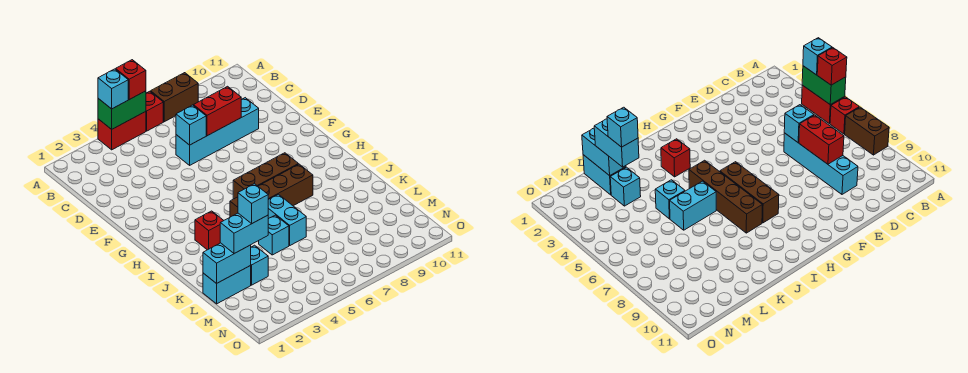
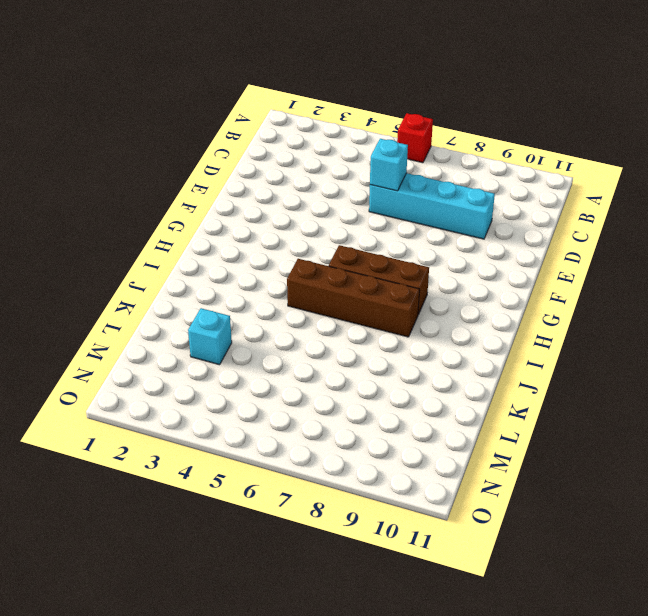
none -> red 1x2 brick [98,112,146,150]
none -> brown 1x2 brick [151,73,198,122]
none -> red 1x1 brick [195,211,224,250]

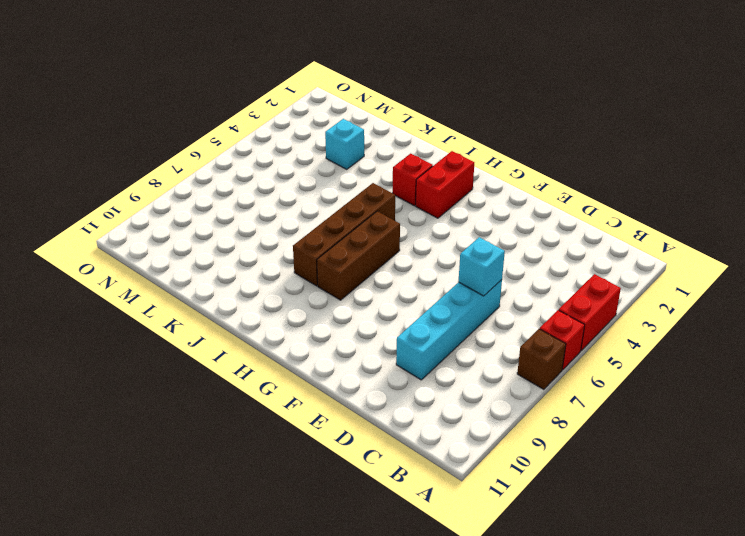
brown 1x1 brick [517,329,566,389] -> brown 1x2 brick [151,73,198,122]
red 1x2 brick [416,151,474,218] -> red 1x2 brick moved to [194,86,242,136]
none -> cyan 1x2 brick [268,194,306,245]
none -> cyan 1x1 brick [259,215,289,255]
none -> cyan 1x2 brick [203,266,251,304]

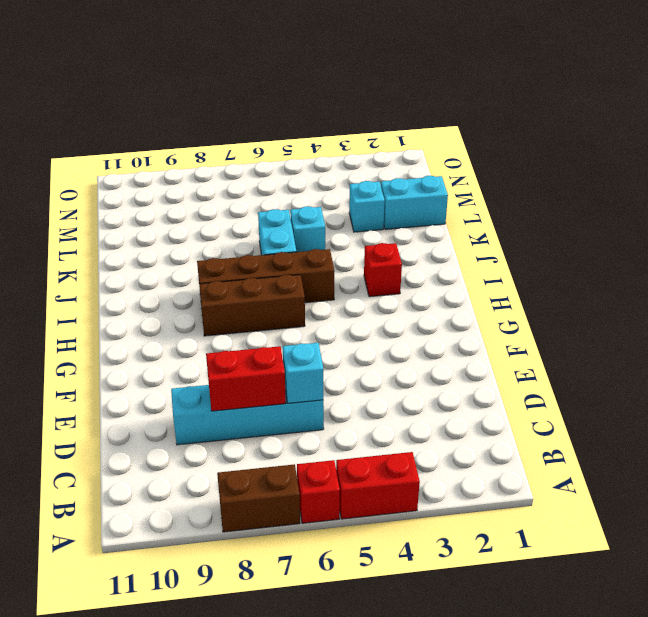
none -> green 1x2 brick [98,91,146,129]
none -> cyan 1x2 brick [203,243,251,284]
none -> cyan 1x1 brick [98,69,128,109]

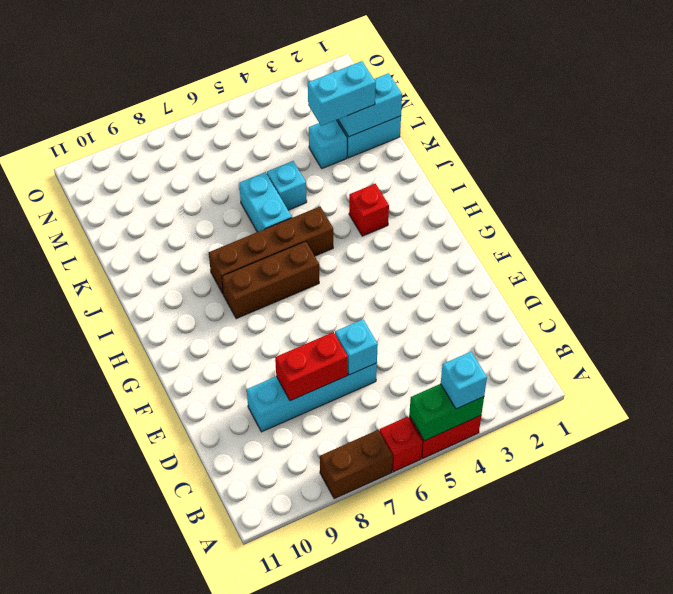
none -> red 1x1 brick [116,60,146,99]
none -> cyan 1x1 brick [238,184,268,223]

